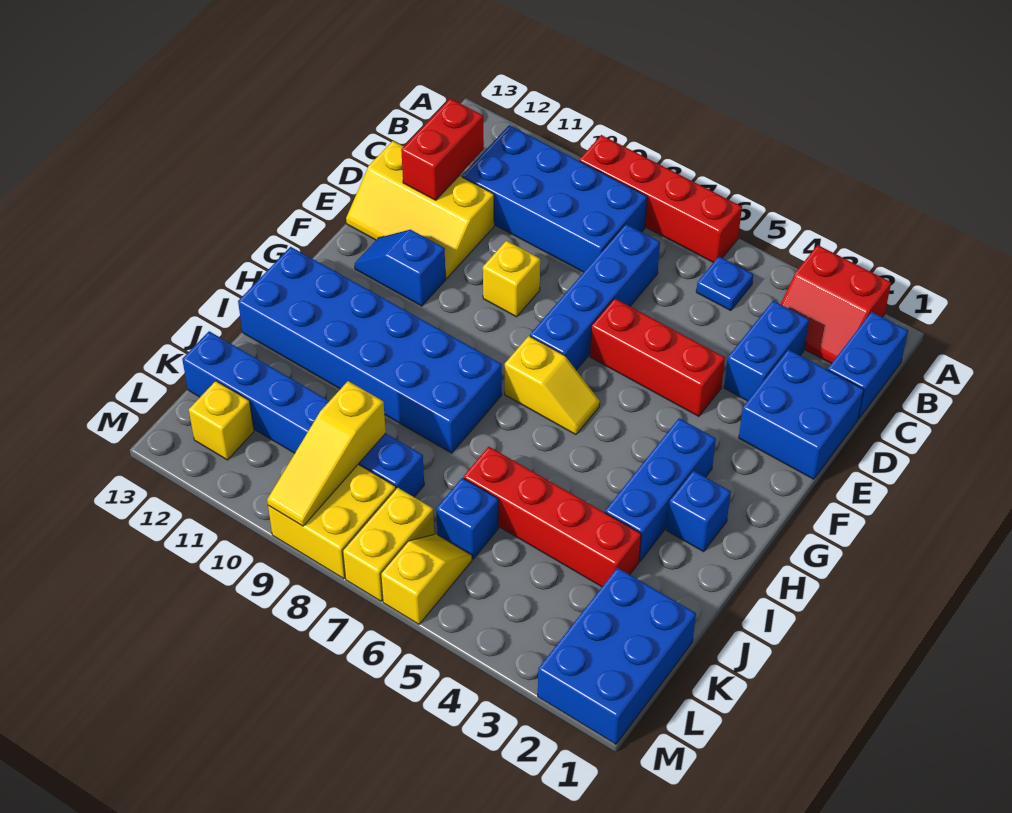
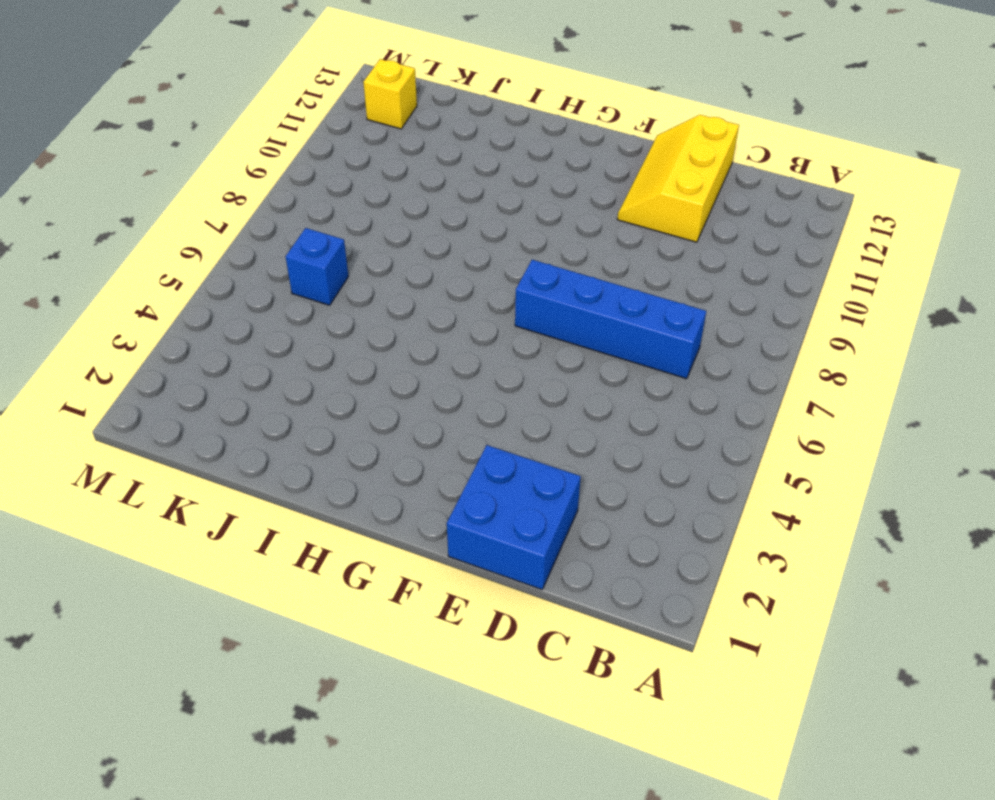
none -> red 2x2 slope [781,245,891,364]
none -> red 1x4 brick [579,135,742,263]
none -> blue 1x2 brick [828,312,908,419]

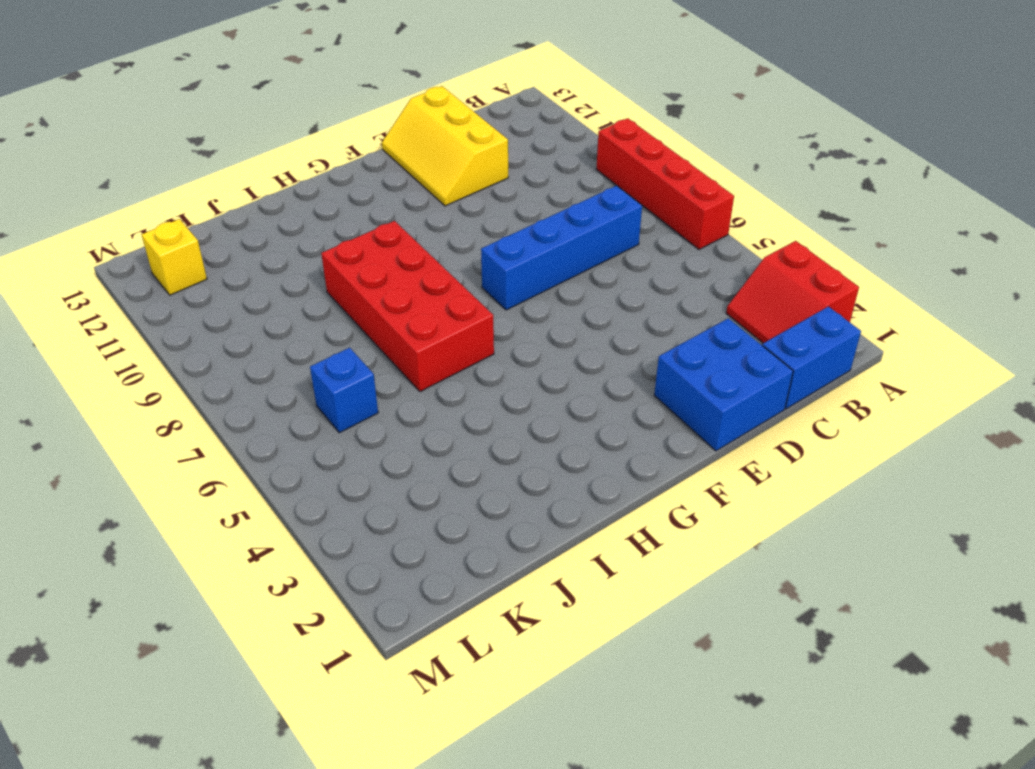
red 2x4 brick [321,221,494,392] -> blue 2x6 brick [238,247,502,453]
none -> blue 1x1 plate [696,257,753,311]
none -> blue 2x4 brick [462,125,647,272]
none -> blue 1x2 brick [724,301,809,401]

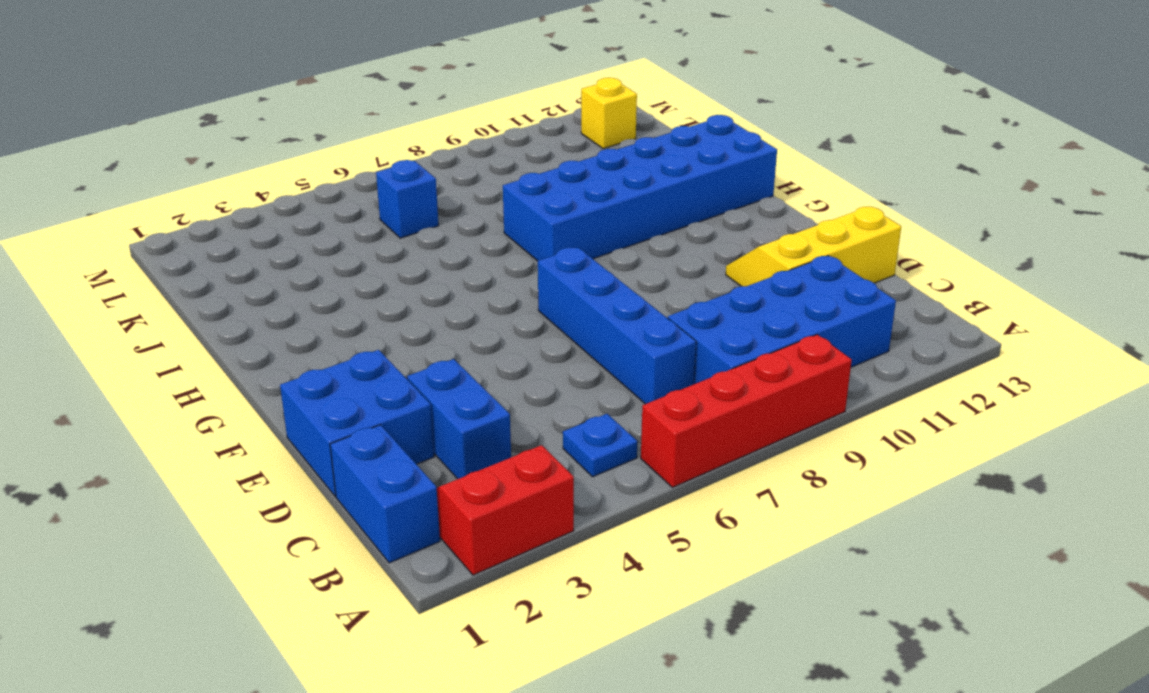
none -> red 1x3 brick [590,298,725,416]
none -> yellow 1x1 brick [483,241,540,317]
none -> blue 1x2 slope [355,230,446,306]

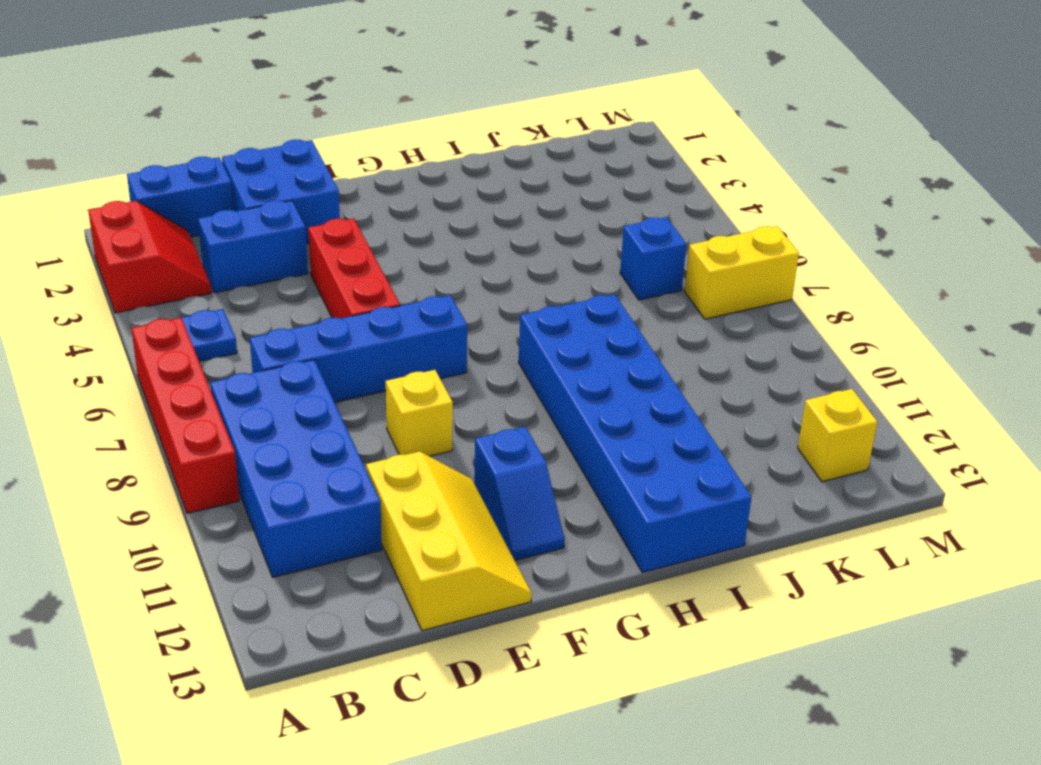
none -> blue 1x3 brick [605,418,716,561]
none -> yellow 1x2 slope [505,336,600,435]
none -> blue 1x1 brick [667,471,731,552]

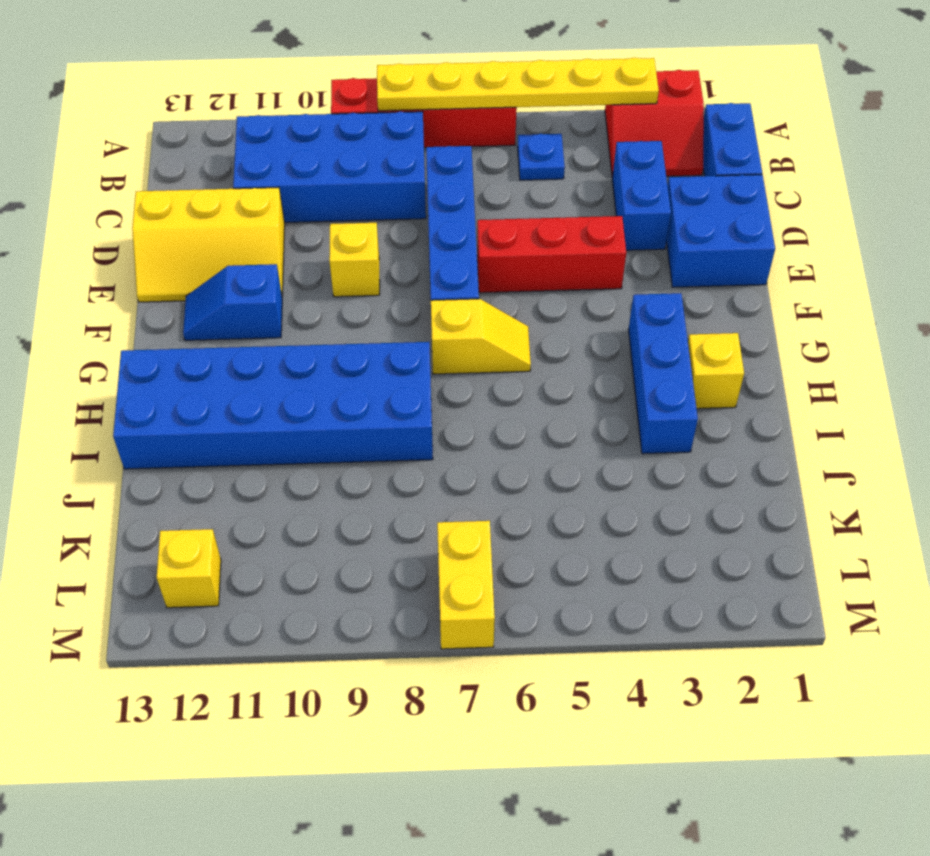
yellow 1x6 plate [377,58,659,111] -> none
yellow 1x1 brick [688,333,744,409] -> blue 1x1 brick [667,471,731,552]
none -> red 1x4 brick [463,447,641,587]
none -> blue 2x3 brick [538,568,696,744]
none -> blue 1x1 brick [436,478,499,559]

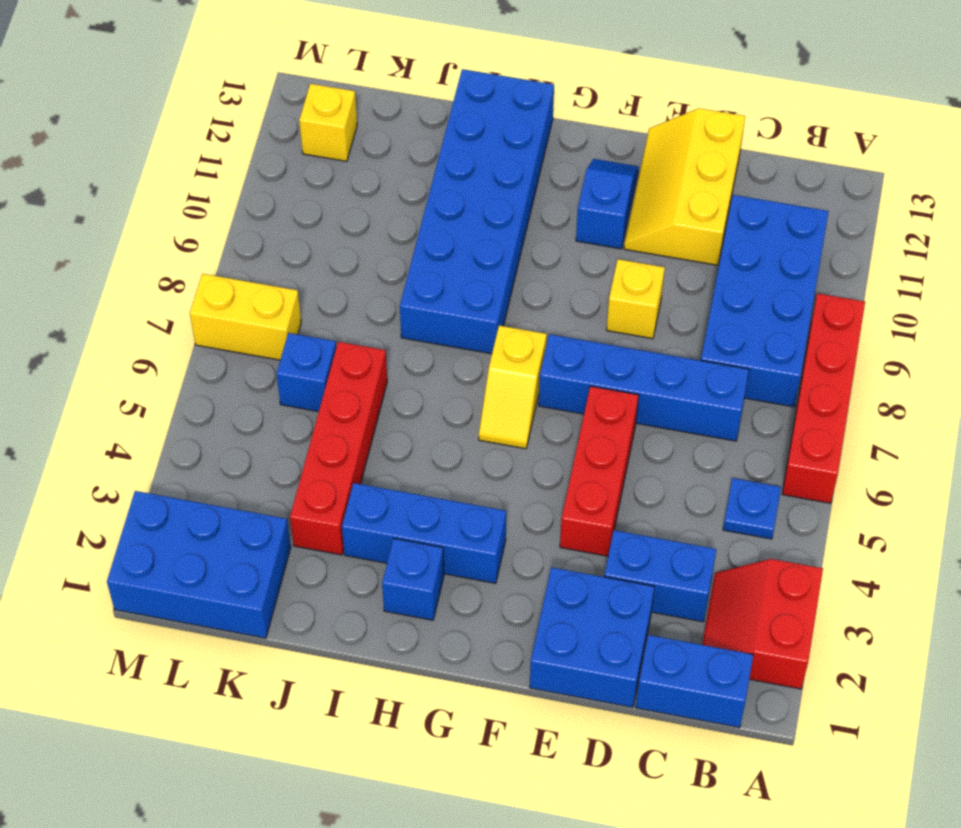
none -> blue 1x6 brick [182,331,424,497]
none -> yellow 1x2 slope [381,534,472,624]
none -> yellow 2x2 brick [268,465,396,579]

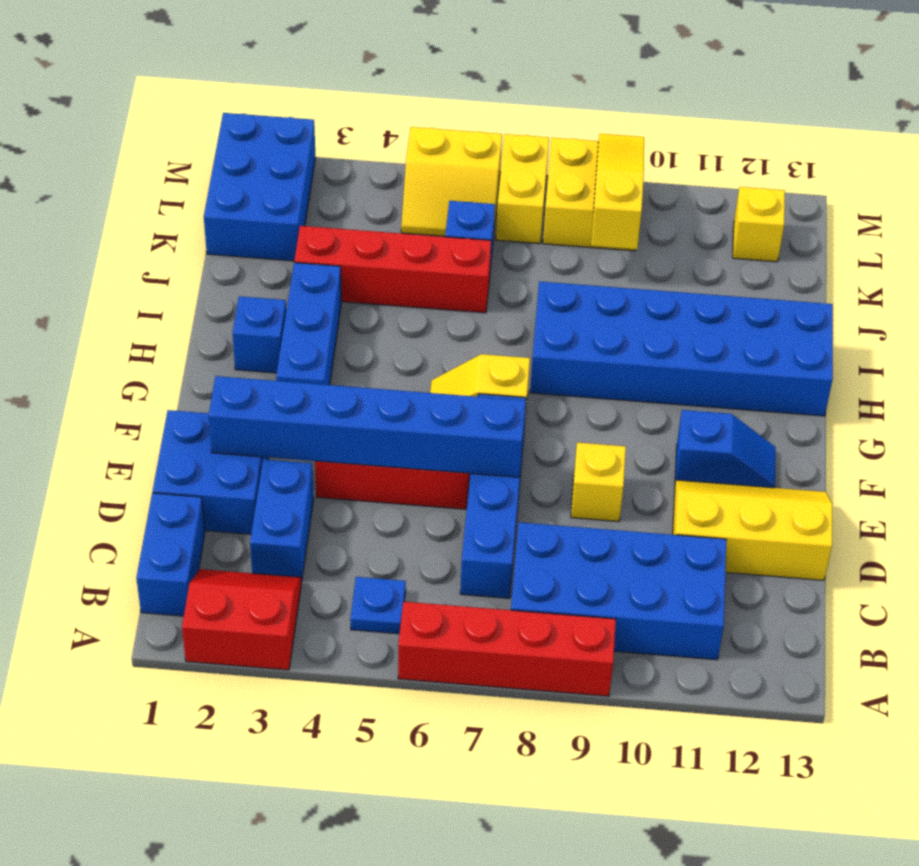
blue 1x6 brick [209,376,525,477] -> blue 1x6 brick moved to [182,331,424,497]
yellow 2x2 slope [401,127,502,238] -> yellow 1x2 slope [381,534,472,624]
none -> red 1x2 brick [401,99,484,200]

